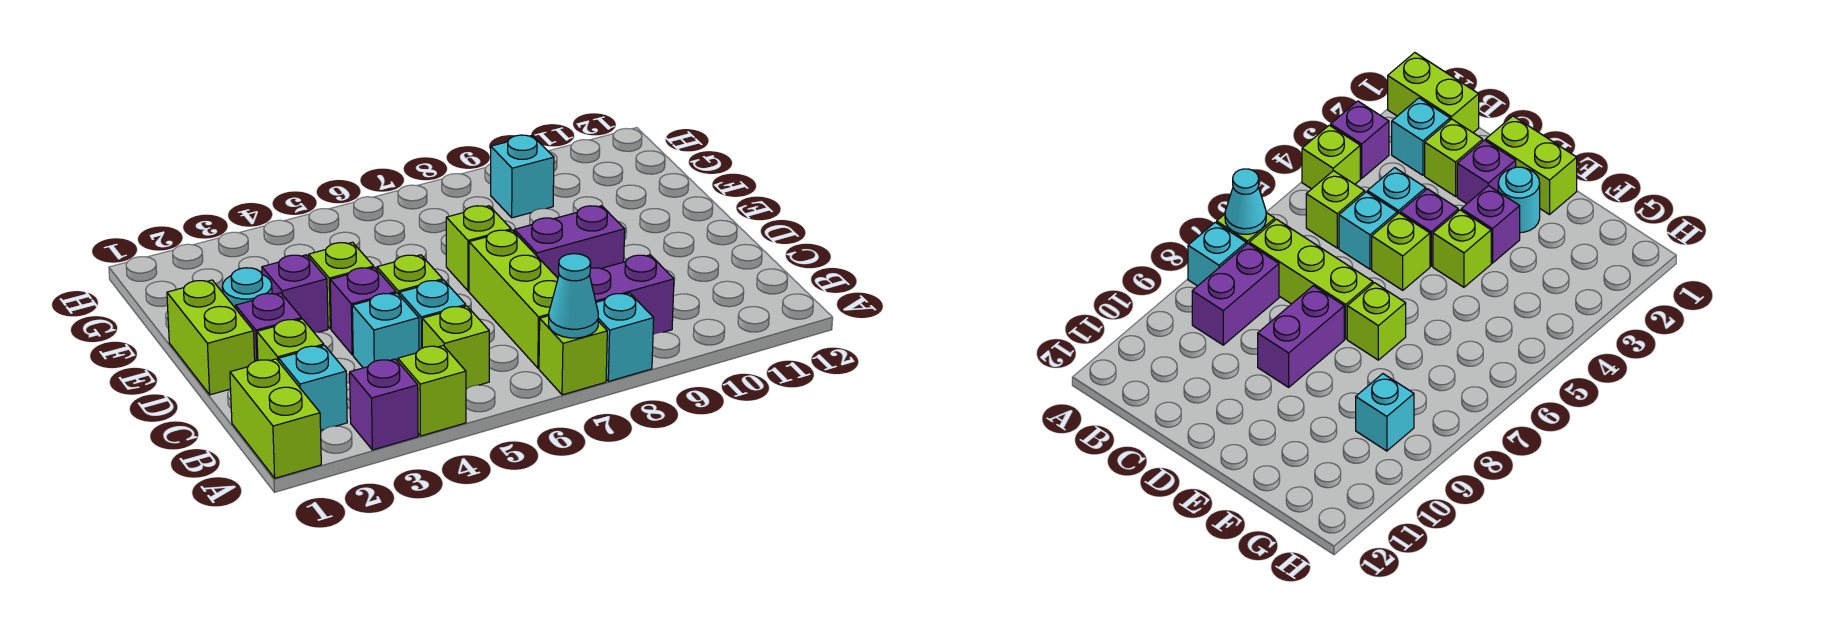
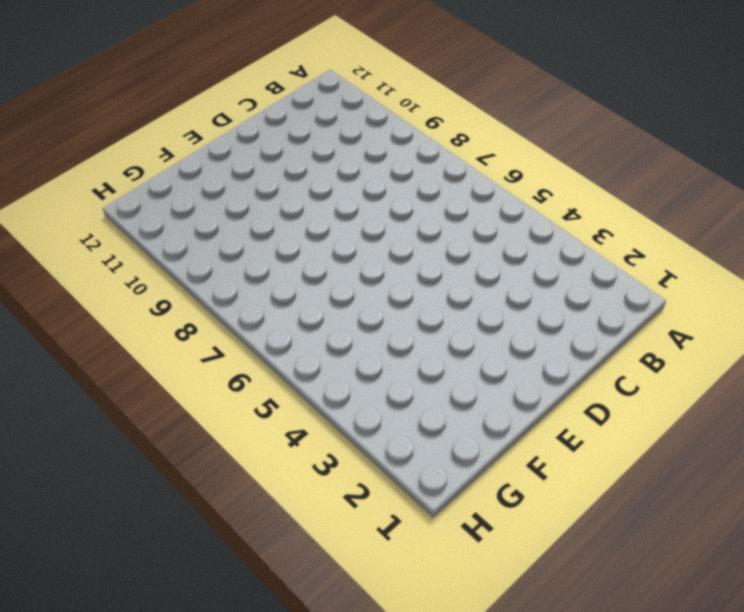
none -> lime 1x2 brick [230,359,321,478]
none -> purple 1x1 brick [350,359,418,450]
none -> lime 1x1 brick [398,346,466,436]

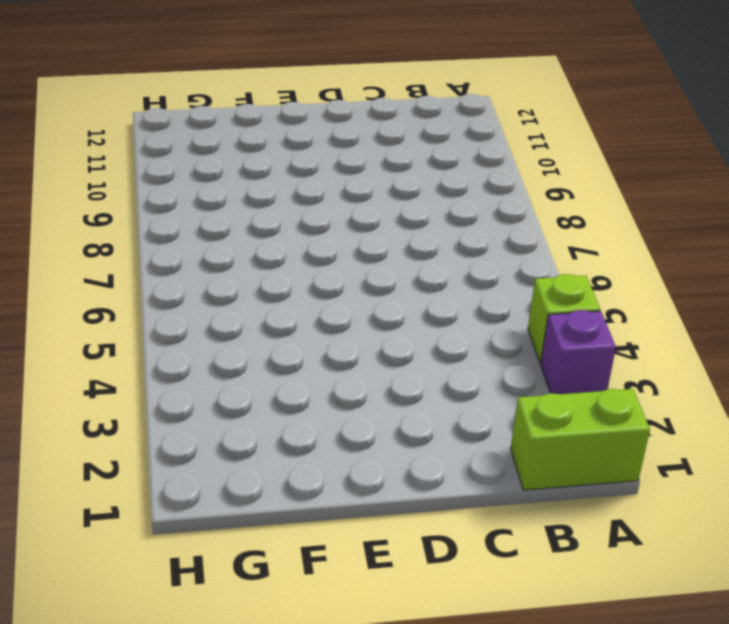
none -> lime 1x1 brick [539,316,607,395]
none -> cyan 1x1 brick [596,293,654,381]
none -> cyan 1x1 brick [279,346,347,430]

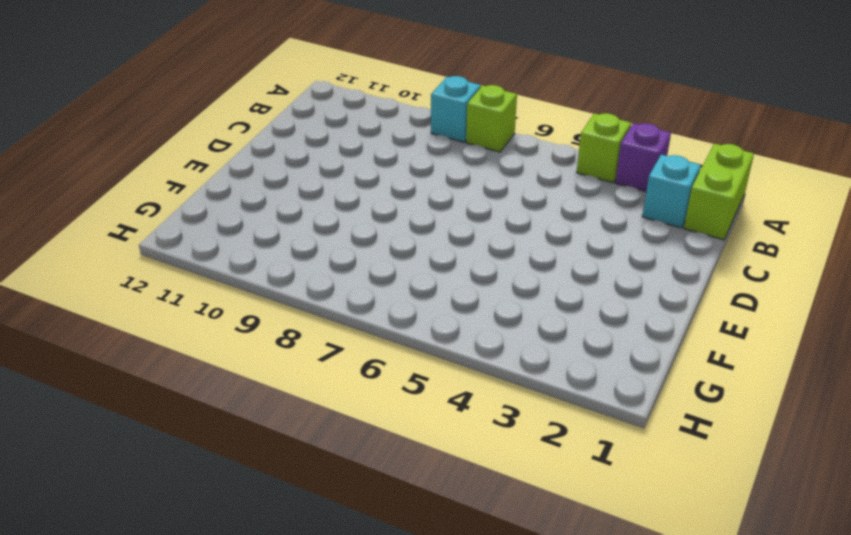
none -> lime 1x1 brick [422,306,489,389]
none -> lime 1x3 brick [469,230,558,368]
none -> purple 1x2 brick [590,255,674,334]

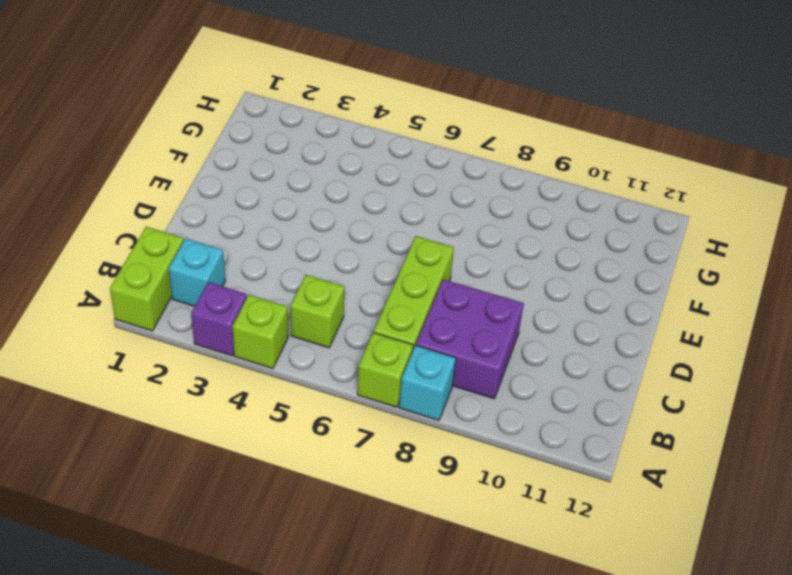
purple 2x2 brick [416,279,524,399] -> purple 1x2 brick [590,255,674,334]
none -> lime 1x1 brick [257,319,324,361]
none -> cyan 1x1 brick [352,293,419,368]
none -> cyan 1x1 brick [399,280,466,350]

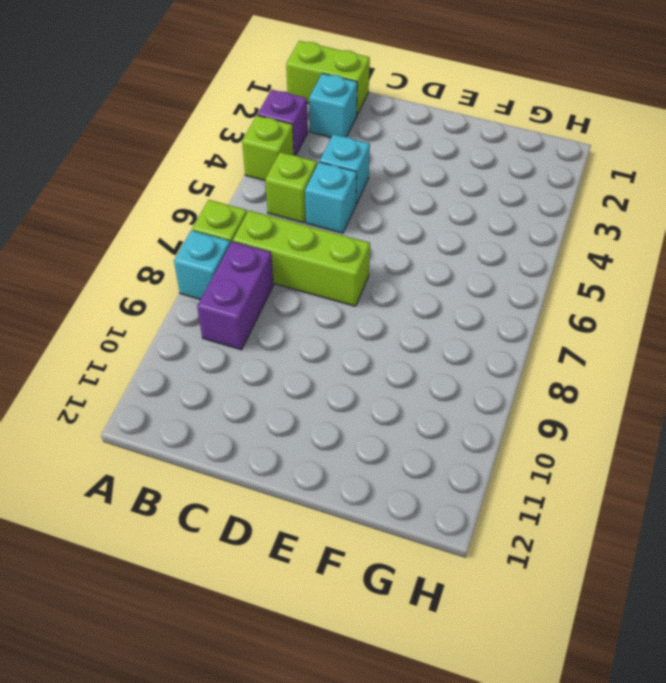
none -> lime 1x1 brick [257,319,324,361]
none -> lime 1x2 brick [167,280,255,395]
none -> purple 1x1 brick [236,293,302,361]

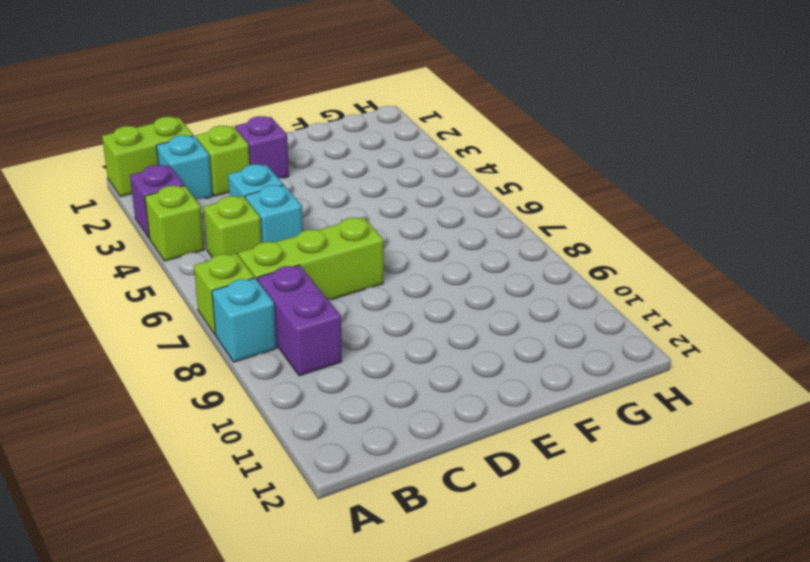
none -> lime 1x2 brick [167,280,255,395]
none -> purple 1x1 brick [330,267,396,355]
none -> lime 1x1 brick [377,255,443,294]

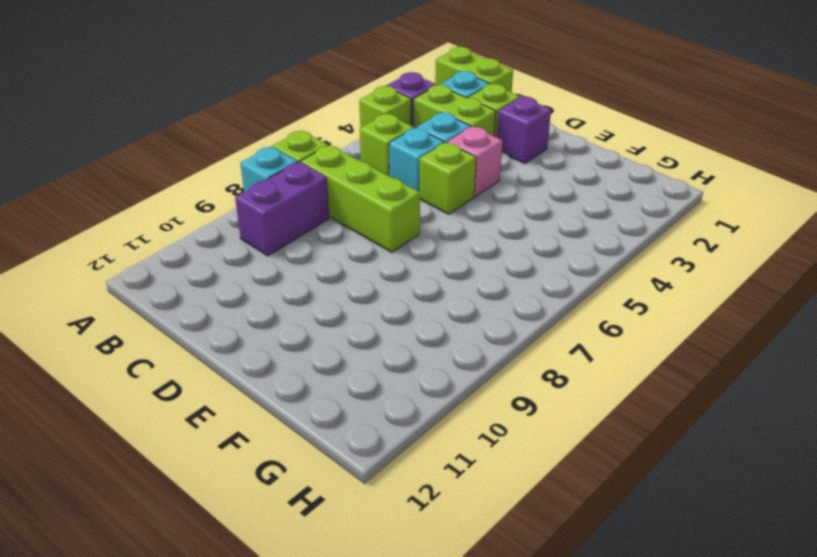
lime 1x2 brick [414,85,496,136] -> lime 1x2 brick moved to [167,280,255,395]
pink 1x1 brick [447,126,502,197] -> purple 1x1 brick [330,267,396,355]
none -> purple 1x2 brick [514,206,625,278]
none -> cyan 1x1 round brick [223,268,272,308]
none -> purple 1x1 brick [262,255,328,332]

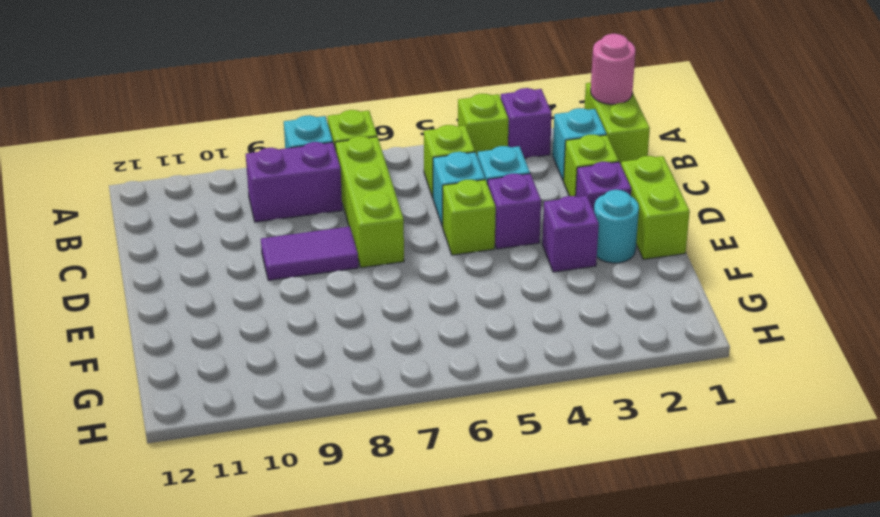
pink 1x1 round brick [591,34,635,104] -> none
purple 1x2 tile [261,227,358,280] -> purple 1x2 brick [514,206,625,278]
none -> lime 1x1 brick [309,242,374,329]
none -> lime 1x1 brick [446,206,511,291]
none -> cyan 1x1 brick [491,135,554,218]

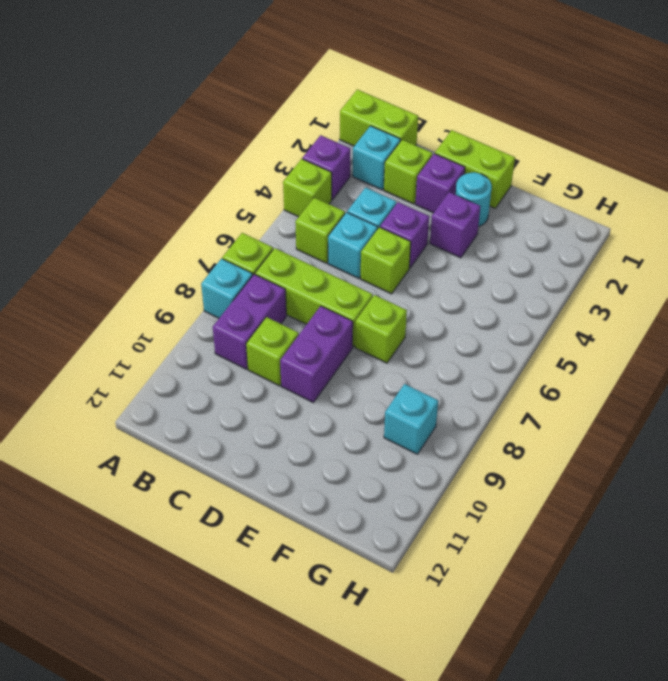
lime 1x1 brick [246,317,299,386] -> lime 1x1 brick moved to [309,242,374,329]
none -> cyan 1x1 cone [549,254,598,338]

